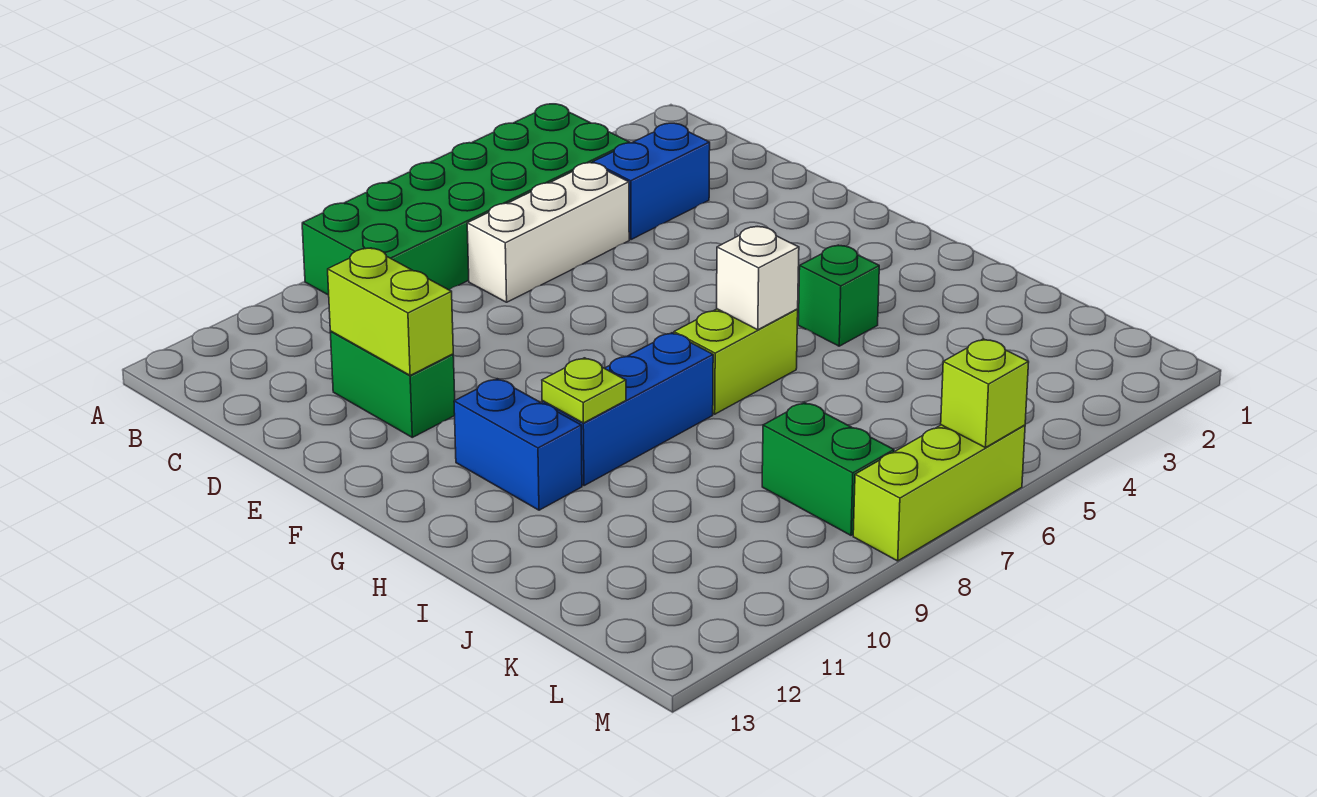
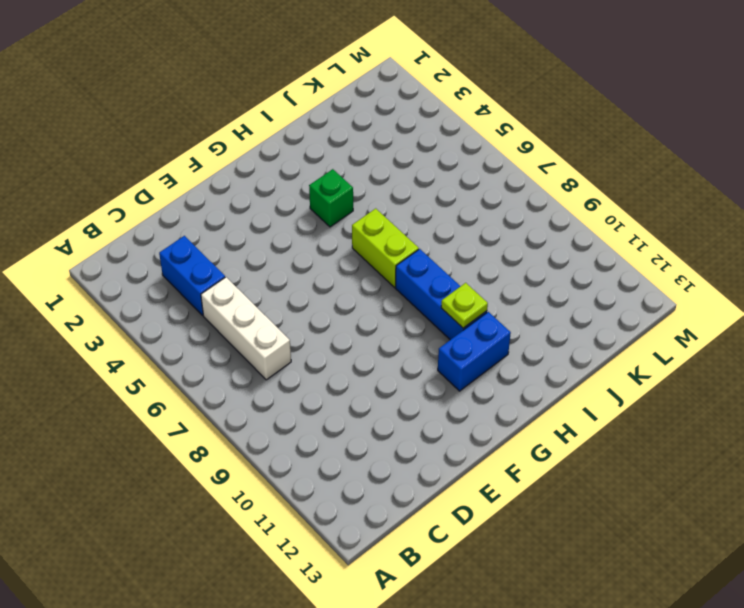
none -> green 2x6 brick [302,104,630,295]
none -> green 1x2 brick [330,331,455,437]
none -> green 1x2 brick [762,402,894,535]

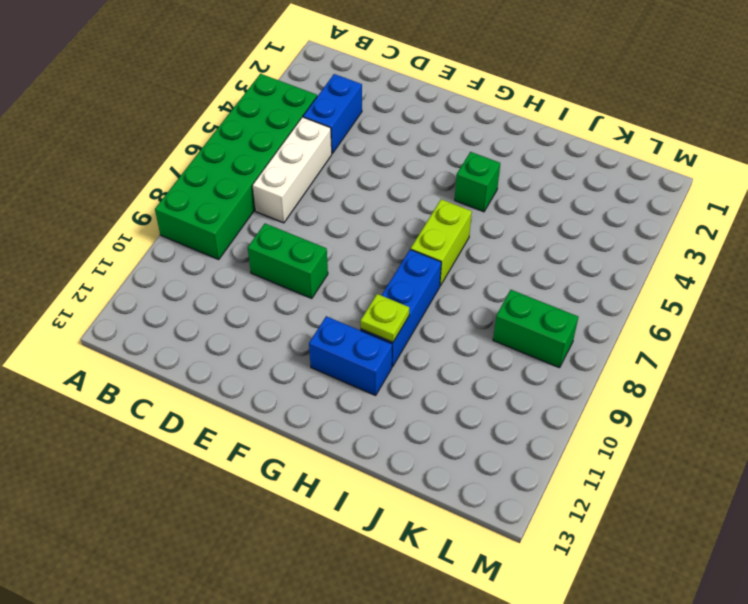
green 1x2 brick [248,223,328,299] -> green 1x2 brick moved to [330,331,455,437]
none -> lime 1x3 brick [853,425,1025,561]
none -> lime 1x2 brick [328,248,453,375]
none -> white 1x1 brick [717,227,799,330]

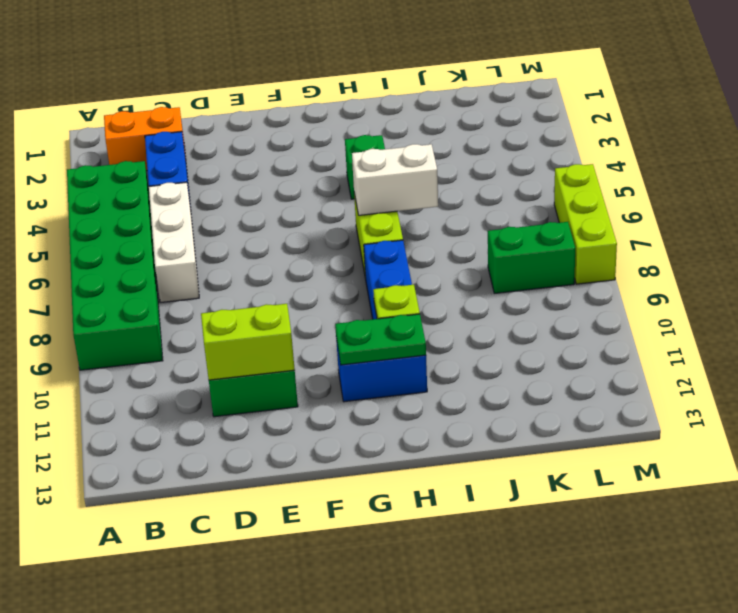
orange 1x2 brick [104,107,186,171] -> none
green 1x2 plate [335,314,426,365] -> none
white 1x2 brick [352,144,438,215] -> white 1x1 brick [717,227,799,330]
none -> lime 1x1 brick [941,339,1029,448]

